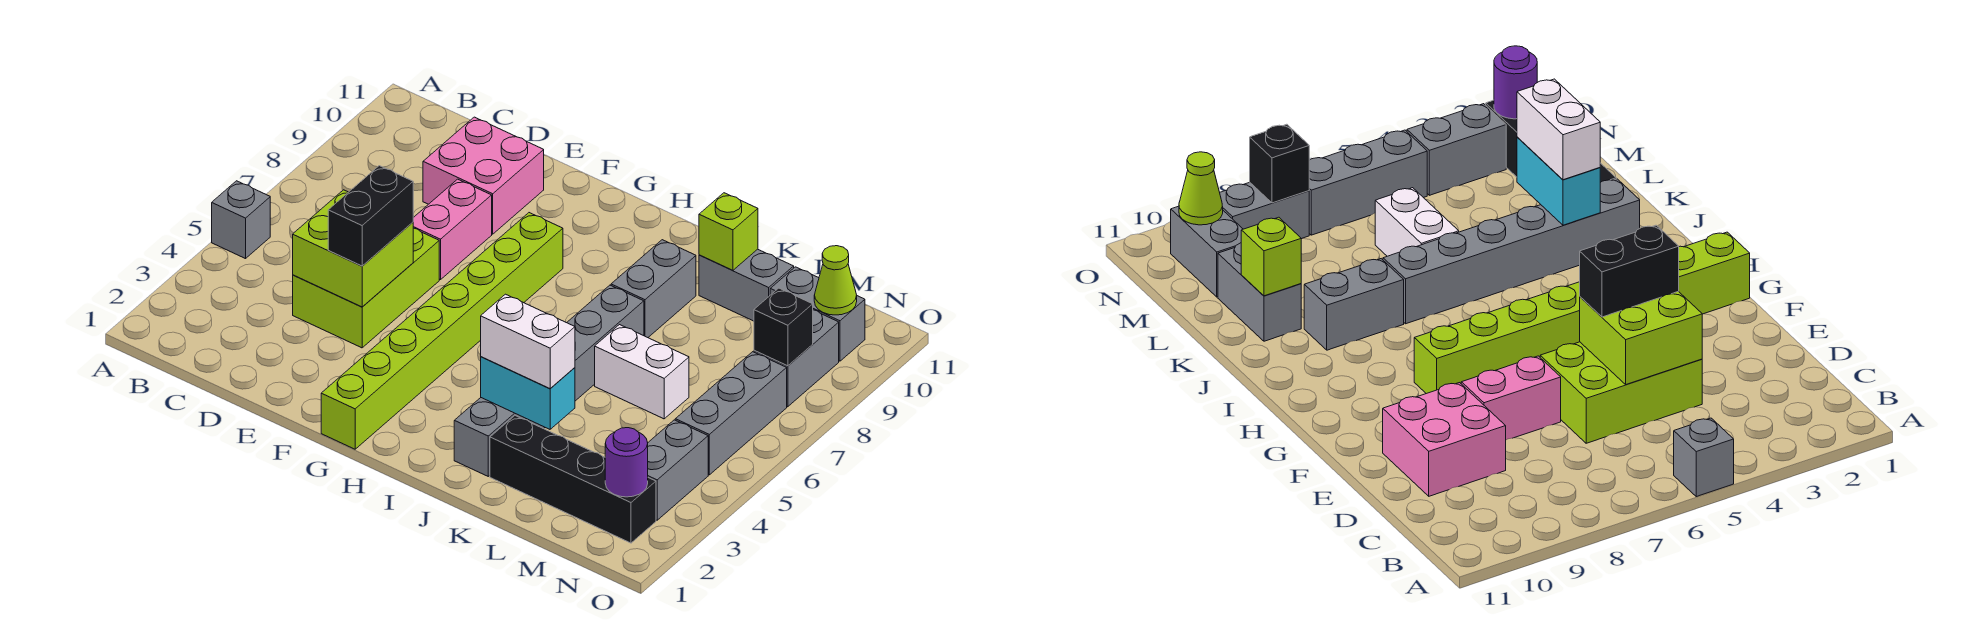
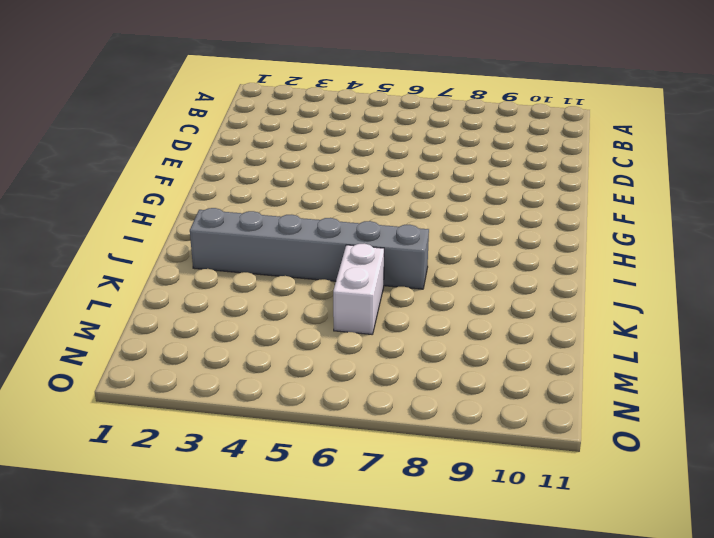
none -> grey 1x1 brick [212,181,270,259]
none -> lime 2x3 brick [293,228,439,348]
none -> pink 2x2 brick [423,117,544,234]

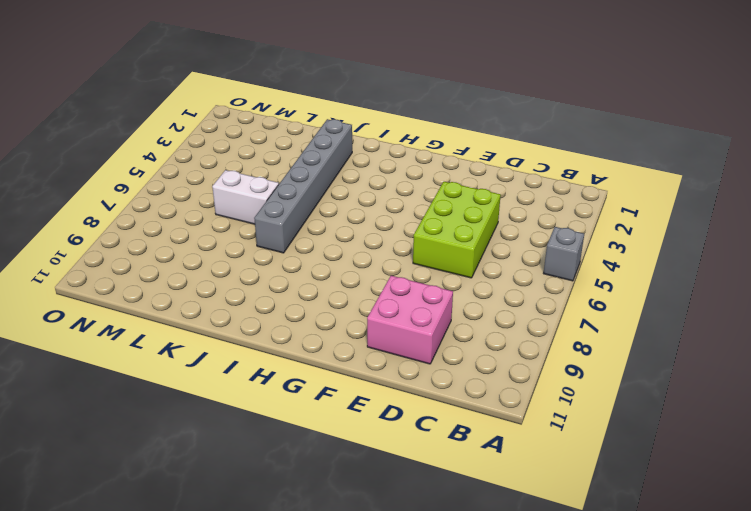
none -> pink 1x2 brick [413,179,492,280]
none -> lime 1x8 brick [321,213,563,449]
none -> grey 1x2 brick [611,240,696,338]

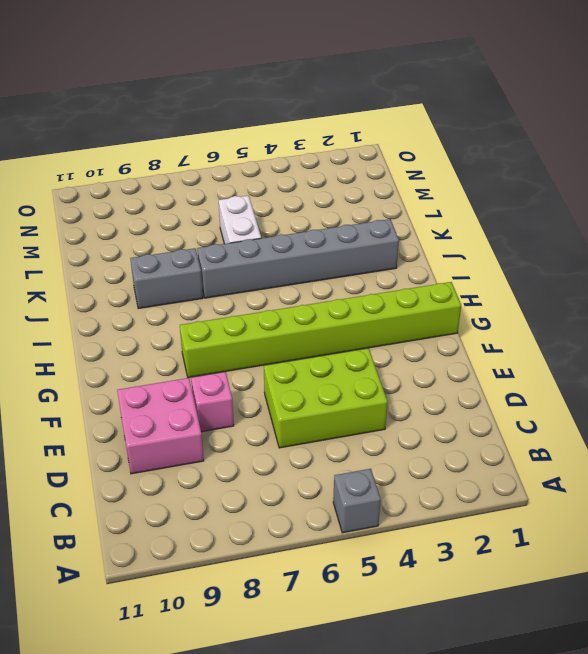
pink 1x1 brick [191,372,234,432] -> pink 1x2 brick [413,179,492,280]
none -> black 1x4 brick [490,416,656,543]
none -> grey 1x2 brick [699,249,794,321]
none -> grey 1x2 brick [770,267,865,361]

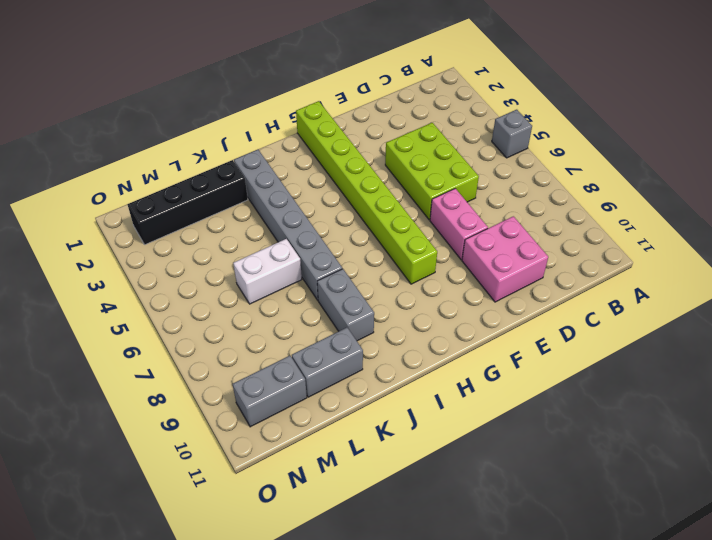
none -> grey 1x2 brick [648,420,708,520]
none -> grey 1x3 brick [675,352,787,475]
none -> grey 1x2 brick [754,310,839,407]

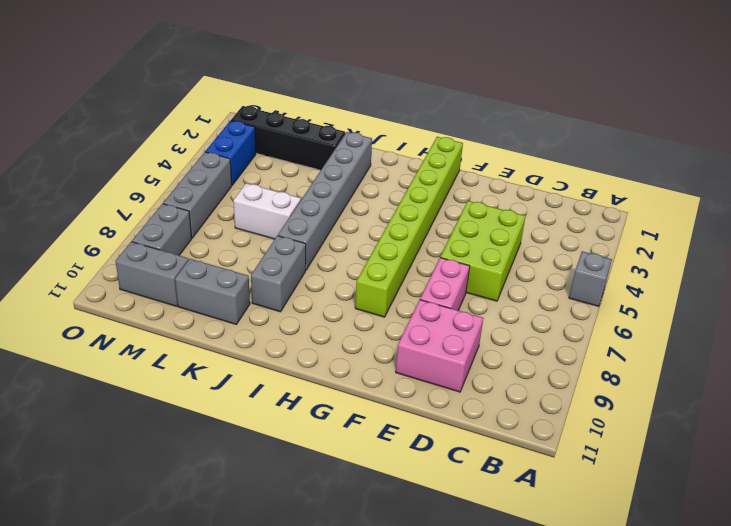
blue 1x2 brick [205,121,256,185] -> grey 1x2 brick [648,420,708,520]
none -> lime 2x2 brick [293,190,413,307]
none -> cyan 1x2 brick [481,357,575,429]
none -> lime 1x1 brick [699,193,758,270]

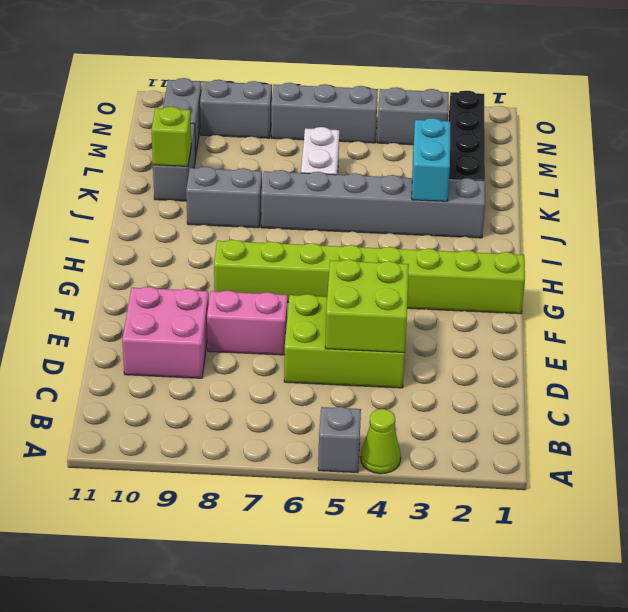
lime 1x1 cone [361,409,401,474] -> lime 1x1 cone moved to [814,246,857,315]
none -> purple 1x1 round brick [605,428,648,497]
none -> black 1x1 brick [754,288,813,366]
none -> black 1x2 brick [328,166,413,266]

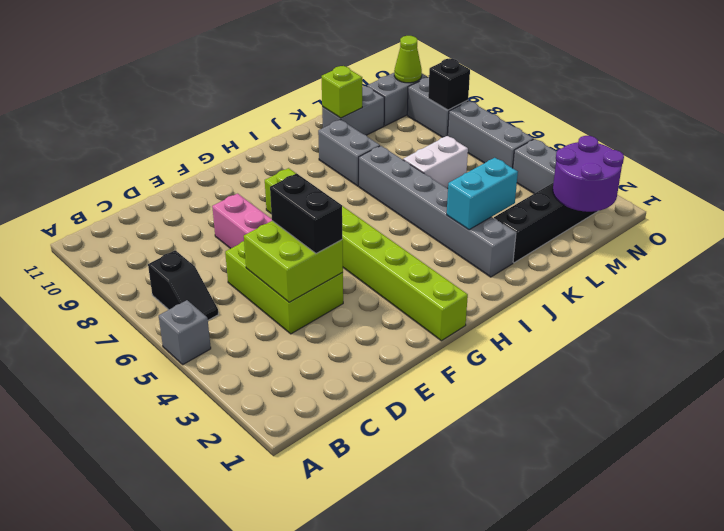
black 1x2 slope [148,250,218,320] -> none
purple 2x2 round brick [553,136,624,212] -> purple 1x1 round brick [605,428,648,497]
none -> pink 2x2 brick [423,117,544,234]
none -> white 1x2 brick [481,294,575,389]

